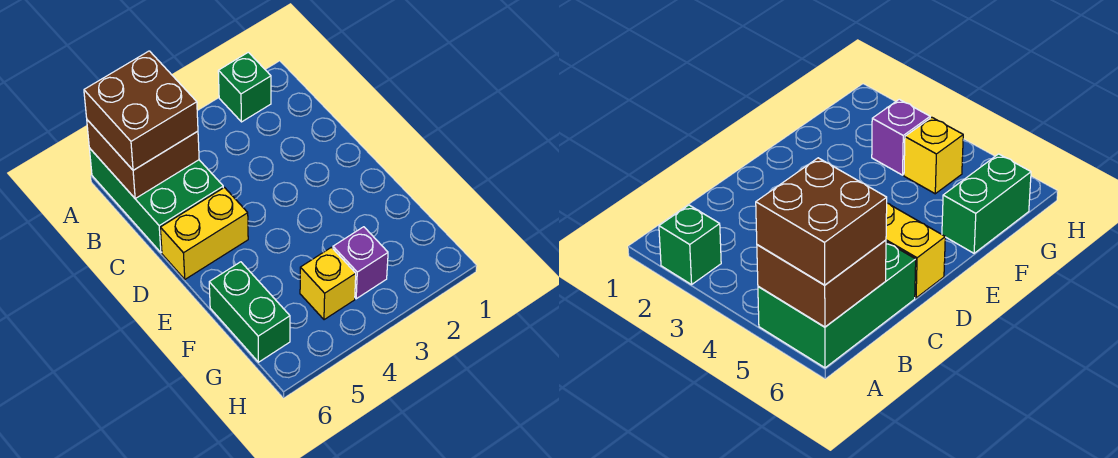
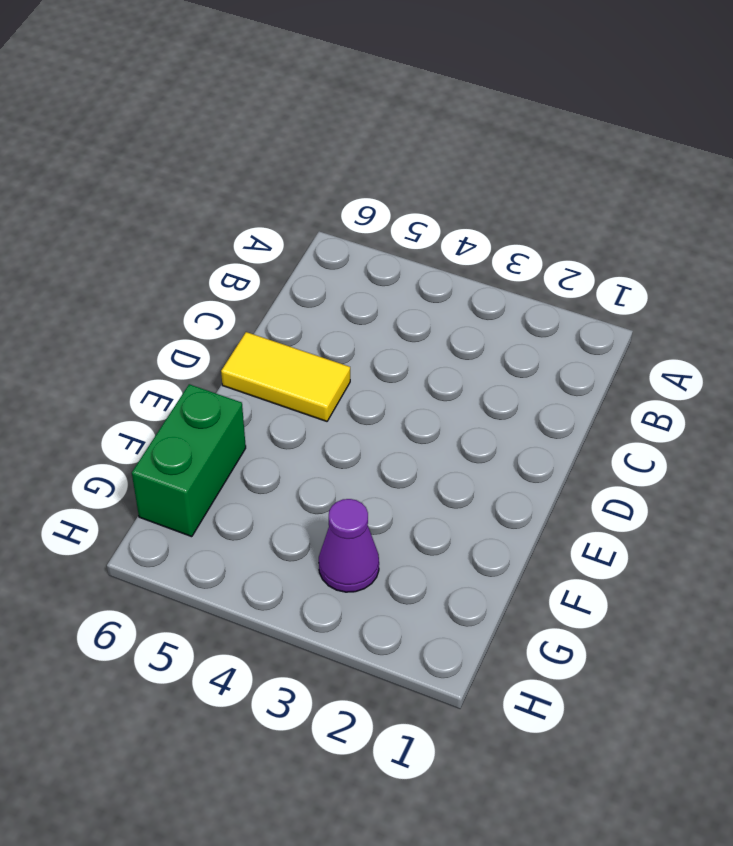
yellow 1x2 tile [221,332,350,421] -> yellow 1x2 brick [160,188,248,279]
purple 1x1 cone [319,499,379,592] -> purple 1x1 brick [333,227,388,299]
none -> green 1x1 brick [218,52,271,122]
none -> green 2x3 brick [89,148,223,252]

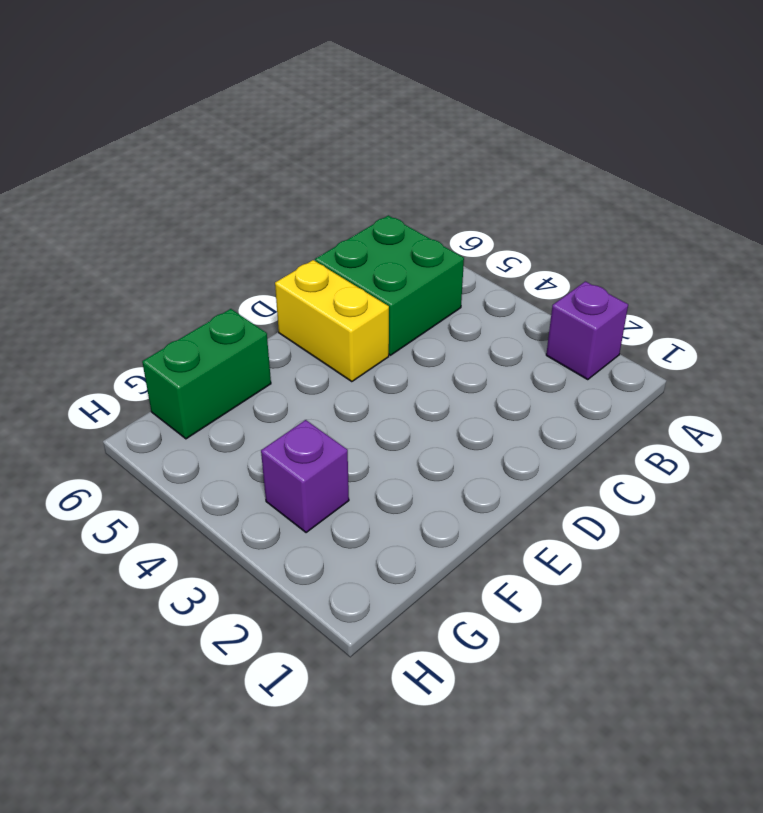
purple 1x1 brick [546,281,628,380] -> green 1x1 brick [218,52,271,122]
green 2x2 brick [315,215,464,355] -> green 2x3 brick [89,148,223,252]
none -> yellow 1x1 brick [300,247,356,320]
none -> brown 2x2 brick [87,120,199,198]

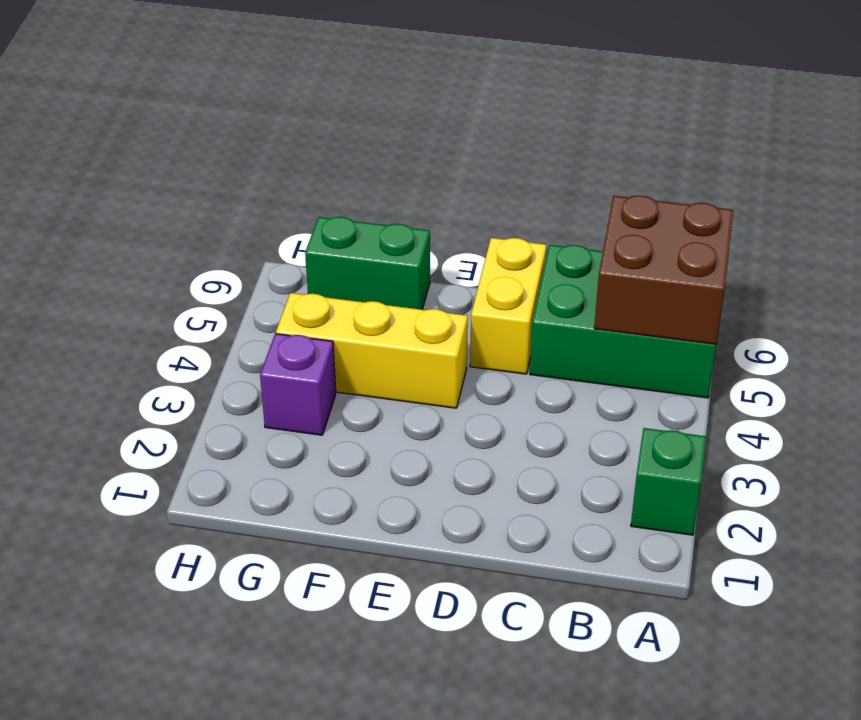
yellow 1x3 brick [276,293,468,408] -> yellow 1x1 brick [300,247,356,320]
none -> brown 2x2 brick [84,51,198,170]

